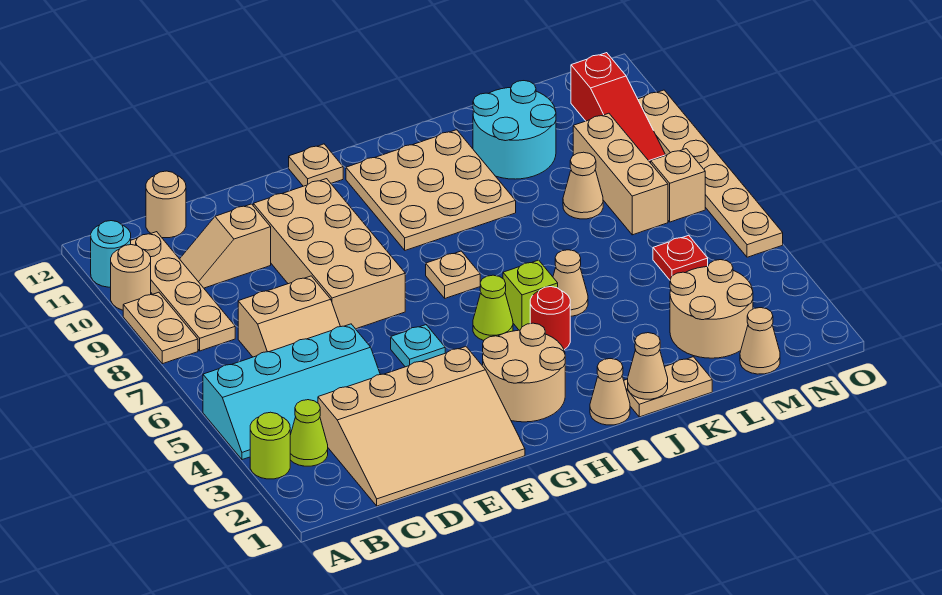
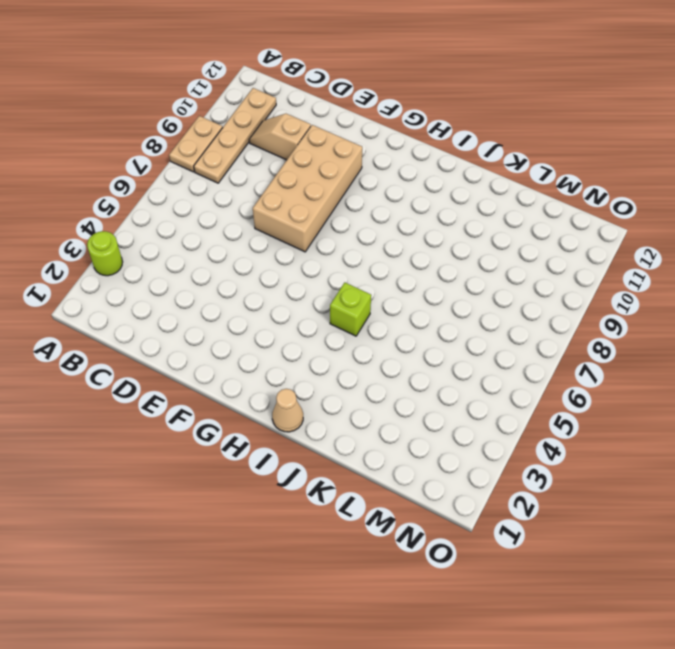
none -> cyan 2x4 slope [203,324,380,460]
none -> tan 1x1 round brick [111,245,151,310]
none -> cyan 1x1 round brick [91,221,131,287]
none -> lime 1x1 cone [290,400,328,466]

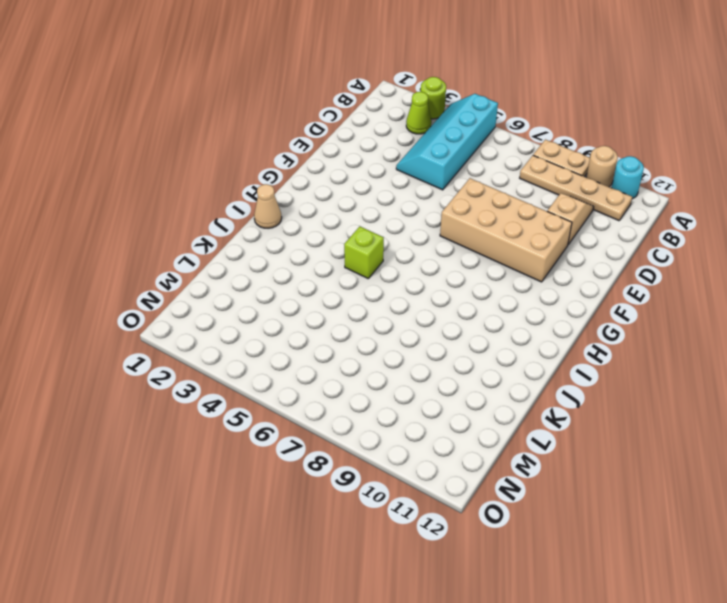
none -> tan 3x4 slope [318,347,525,506]
none -> tan 2x2 slope [238,276,340,357]
none -> tan 1x1 round brick [146,171,186,238]
none -> cyan 1x1 plate [391,325,445,367]

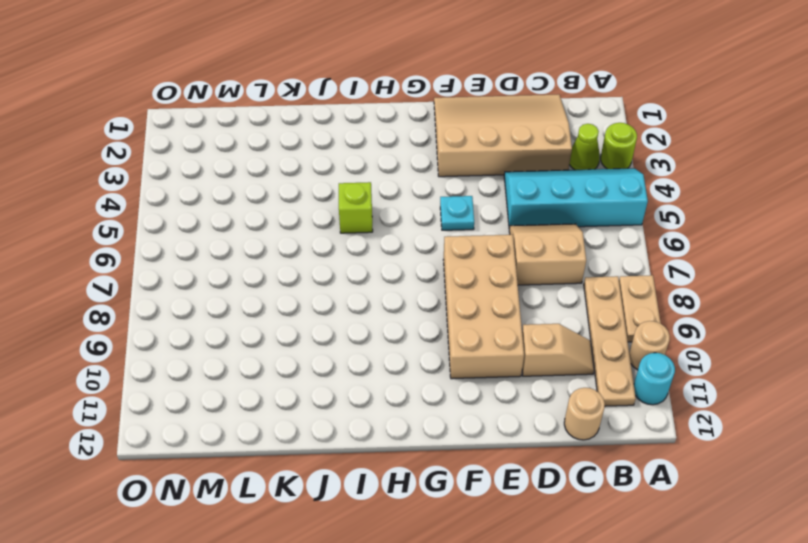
none -> tan 2x2 round brick [483,323,565,422]
none -> tan 1x1 plate [289,144,343,186]
none -> lime 1x1 cone [473,275,513,341]
none -> tan 1x1 plate [426,251,480,298]

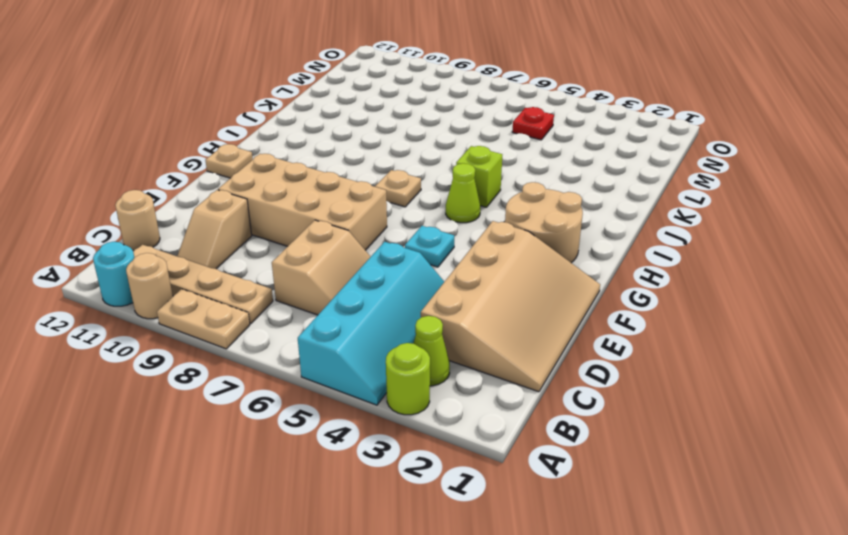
none -> tan 3x3 plate [346,130,516,250]
none -> tan 1x1 cone [590,359,630,425]
none -> red 1x1 round brick [530,287,570,350]
none -> tan 1x2 plate [624,357,712,417]

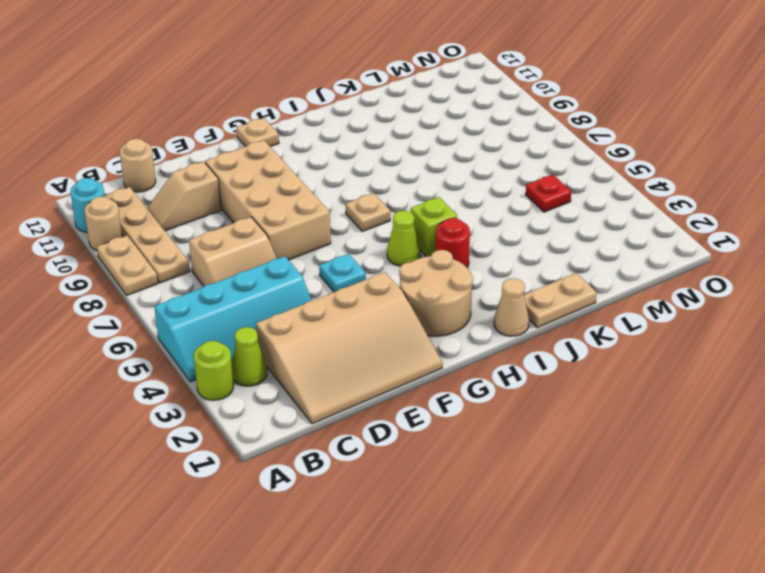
none -> tan 3x3 plate [346,130,516,250]
none -> tan 1x1 cone [553,250,588,316]
none -> cyan 2x2 round brick [473,81,556,179]
none -> tan 2x2 round brick [670,260,753,358]

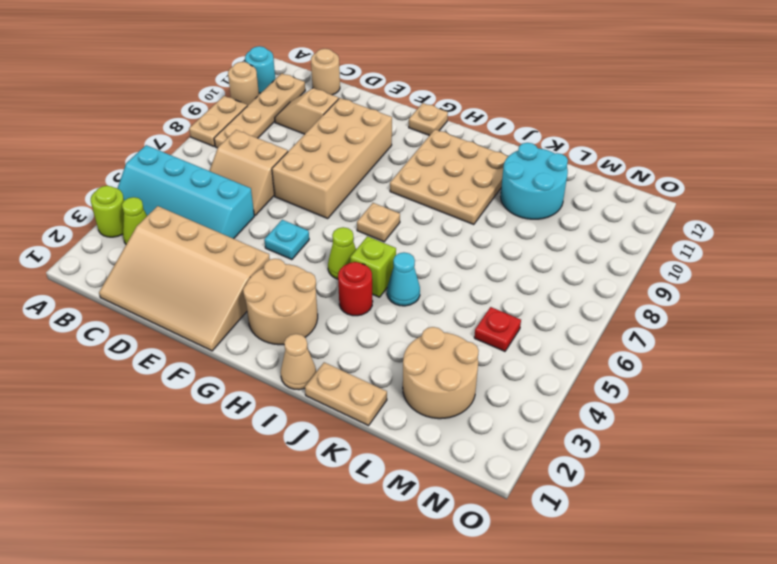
cyan 1x1 cone [387,252,420,306] -> tan 1x1 cone [553,250,588,316]
none -> tan 1x1 cone [563,152,603,219]
none -> tan 1x1 cone [740,308,780,374]
none -> tan 1x3 brick [573,113,668,235]
none -> tan 1x1 brick [651,149,705,222]

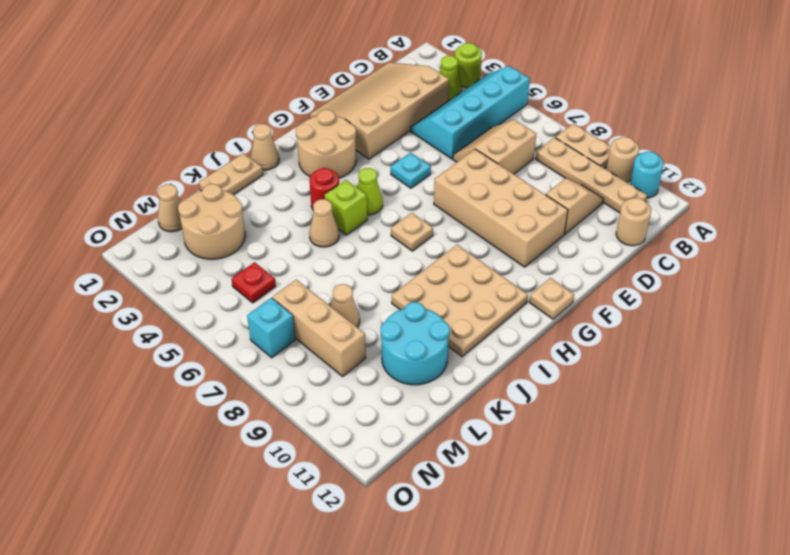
cyan 1x1 brick [247,298,295,358] -> tan 1x1 brick [651,149,705,222]
none -> red 1x3 slope [571,53,666,163]
none -> tan 1x6 plate [638,90,783,257]
none -> tan 1x1 cone [628,333,668,399]

